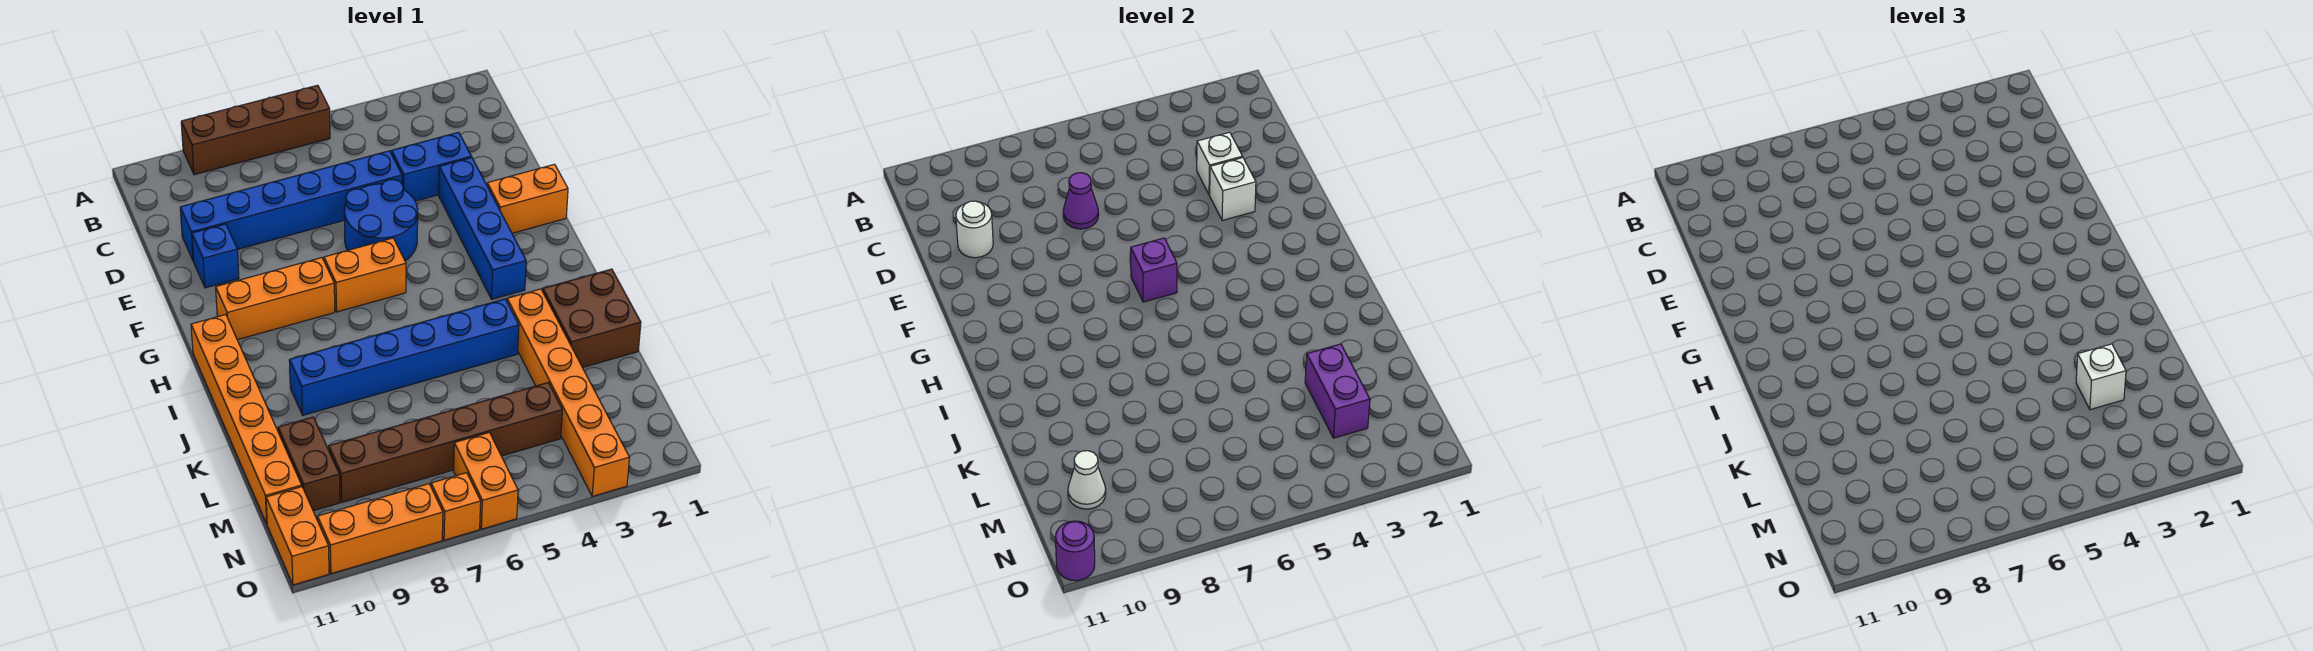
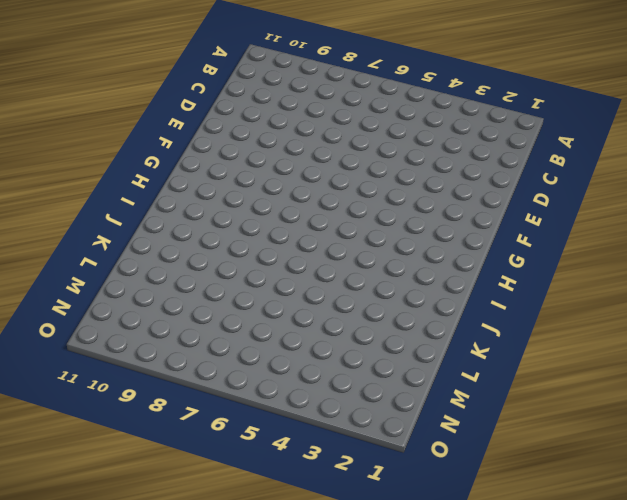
none -> brown 1x4 brick [181,85,330,175]
none -> blue 1x2 brick [391,132,471,201]
none -> blue 1x6 brick [180,151,402,261]

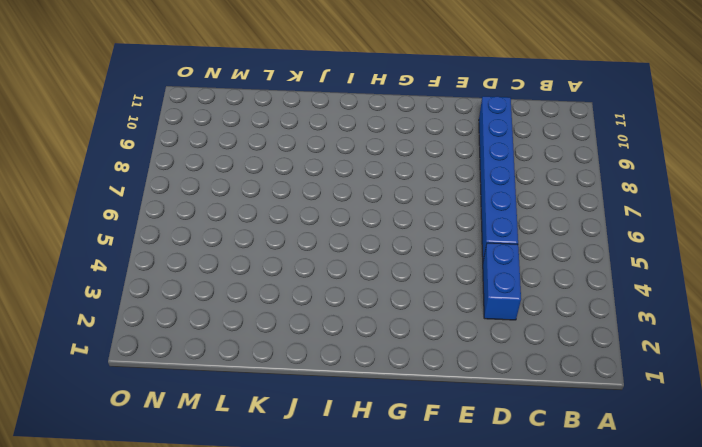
none -> brown 1x4 brick [181,85,330,175]
none -> blue 1x4 brick [439,158,526,299]
none -> blue 2x2 round brick [344,180,418,261]

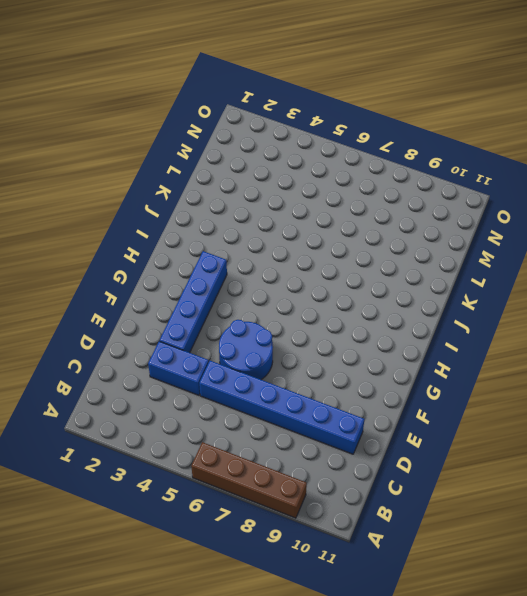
none -> blue 1x1 brick [192,224,239,288]
none -> orange 1x2 brick [487,164,568,233]
none -> orange 1x2 brick [324,238,406,312]

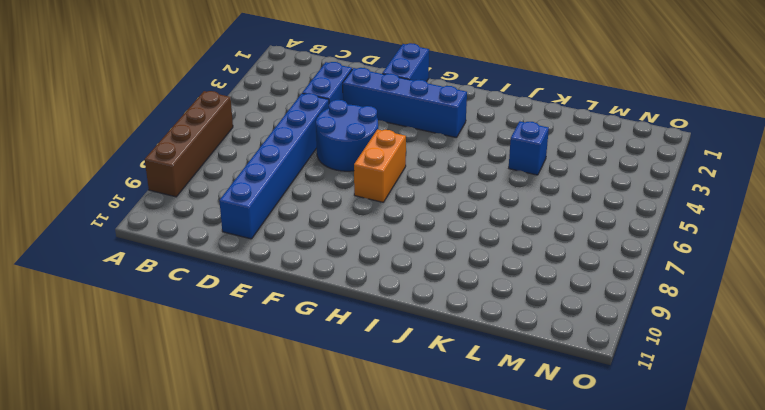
blue 1x2 brick [382,43,429,82] -> orange 1x2 brick [487,164,568,233]
blue 1x1 brick [509,121,549,175] -> blue 1x1 brick moved to [192,224,239,288]
none -> orange 1x3 brick [216,258,335,340]
none -> orange 1x6 brick [191,315,302,524]
none -> brown 2x2 brick [543,269,641,368]

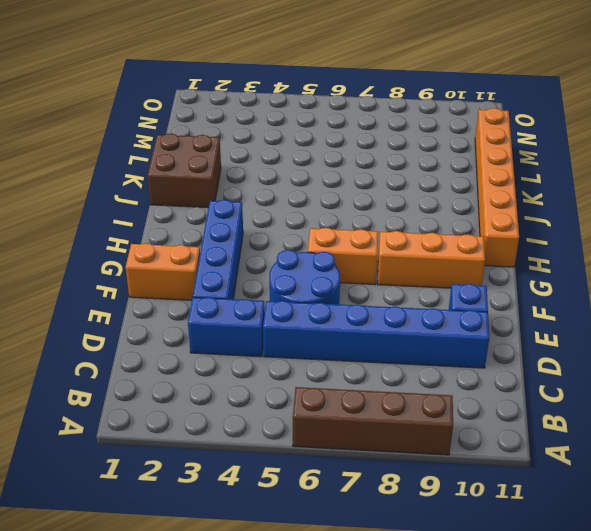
none -> orange 1x6 brick [507,289,629,496]
none -> blue 1x6 brick [289,299,519,415]
none -> brown 1x2 brick [278,417,340,511]

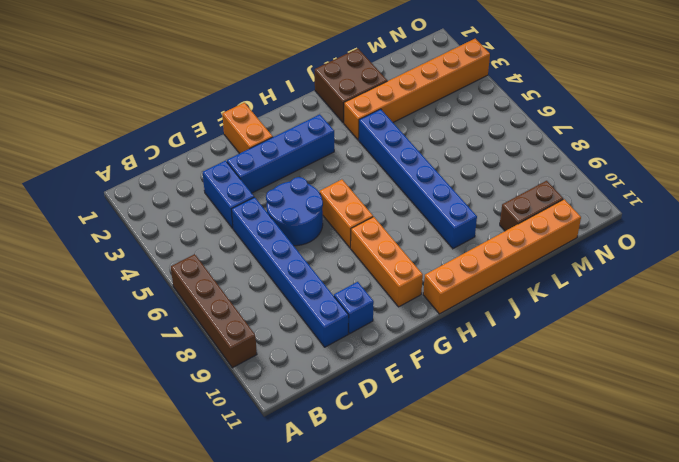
none -> brown 1x6 brick [329,383,562,502]
none -> orange 1x2 brick [454,432,518,529]
none -> orange 1x2 brick [266,487,329,585]

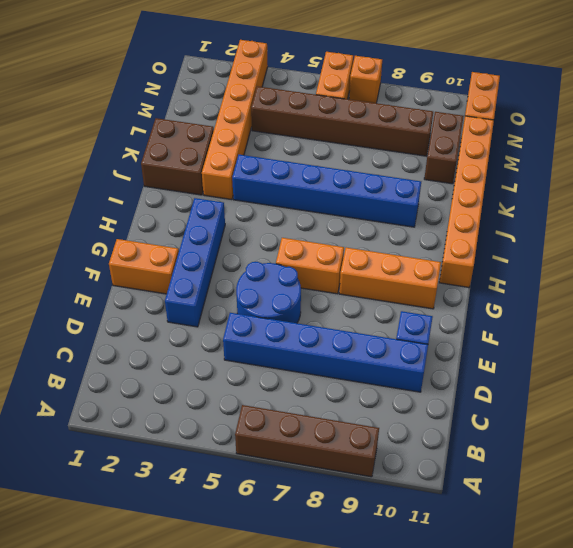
none -> blue 1x2 brick [391,132,471,201]
none -> orange 1x3 brick [317,484,443,574]
none -> white 1x1 brick [1197,132,1242,195]

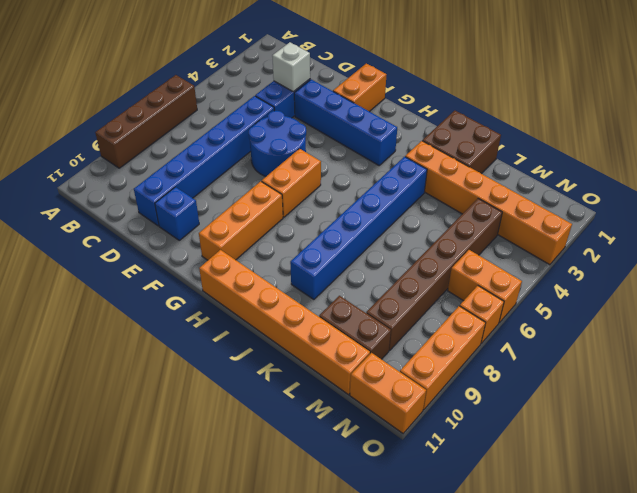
none -> purple 1x1 cone [1063,173,1099,229]
none -> white 1x1 round brick [956,201,993,258]
none -> white 1x1 brick [1210,158,1256,221]

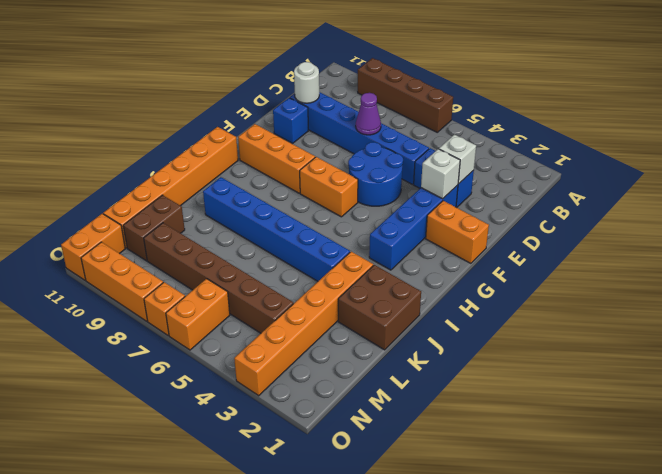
none -> purple 1x1 brick [1131,238,1177,302]
none -> purple 1x2 brick [1305,344,1370,438]
none -> white 1x1 cone [1068,451,1106,509]

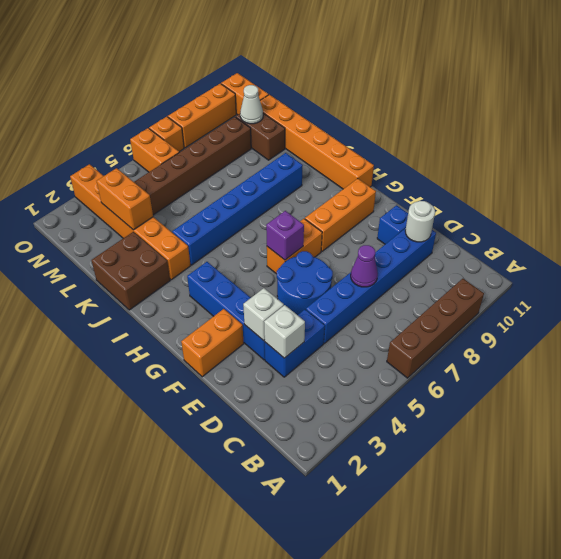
orange 1x2 brick [97,168,153,230] -> purple 1x2 brick [1305,344,1370,438]
none -> purple 1x1 round brick [1055,521,1095,581]
none -> white 1x1 brick [2076,344,2126,410]

